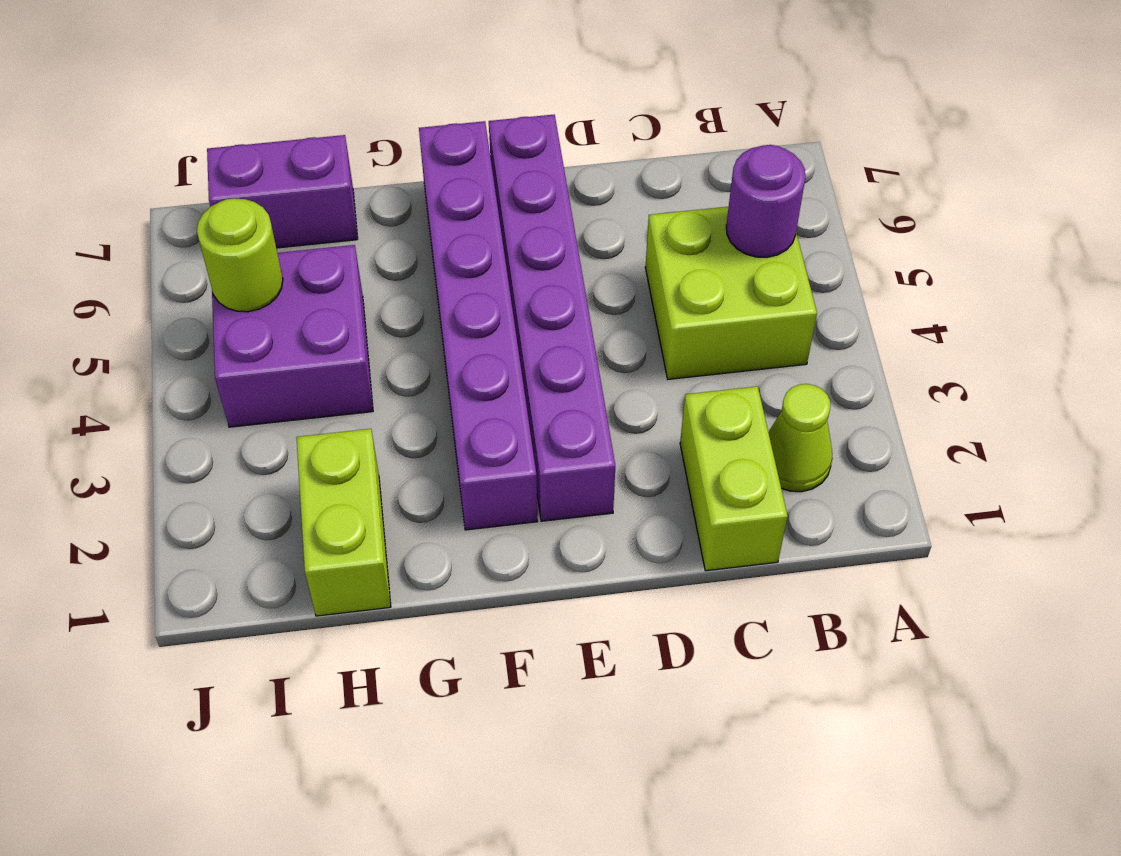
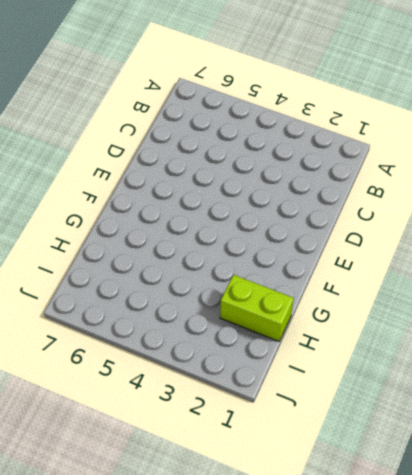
none -> lime 1x1 cone [768,384,833,492]
none -> lime 2x2 brick [645,207,817,379]

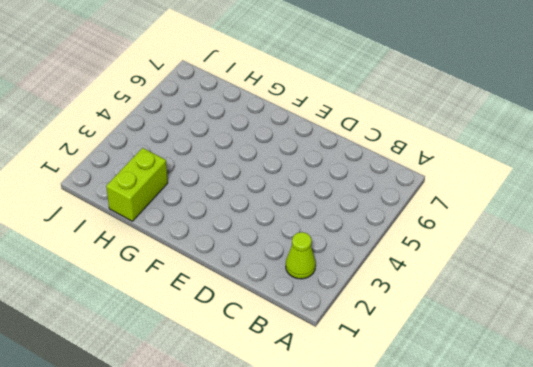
none -> lime 2x2 brick [645,207,817,379]
none -> lime 1x2 brick [680,386,788,571]

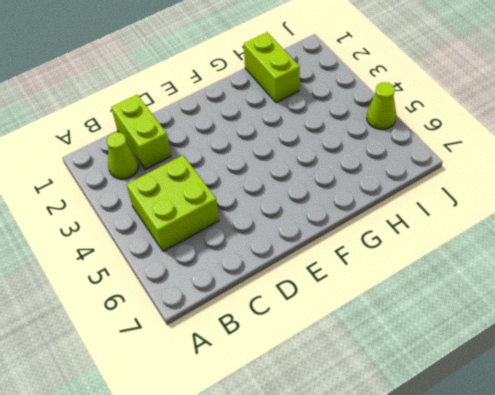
lime 1x1 cone [367,82,396,129] -> none
none -> purple 1x6 brick [489,115,615,521]
none -> purple 1x6 brick [419,121,537,530]

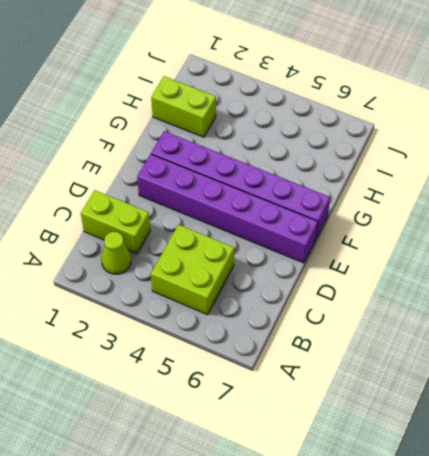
none -> purple 2x2 brick [212,245,373,427]
none -> purple 1x2 brick [207,135,358,248]

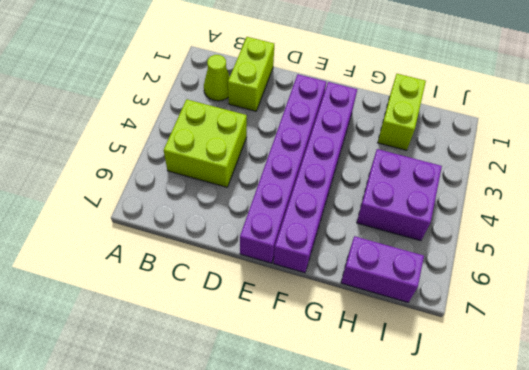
none -> purple 1x1 round brick [726,145,805,257]
none -> lime 1x1 round brick [197,198,283,312]

